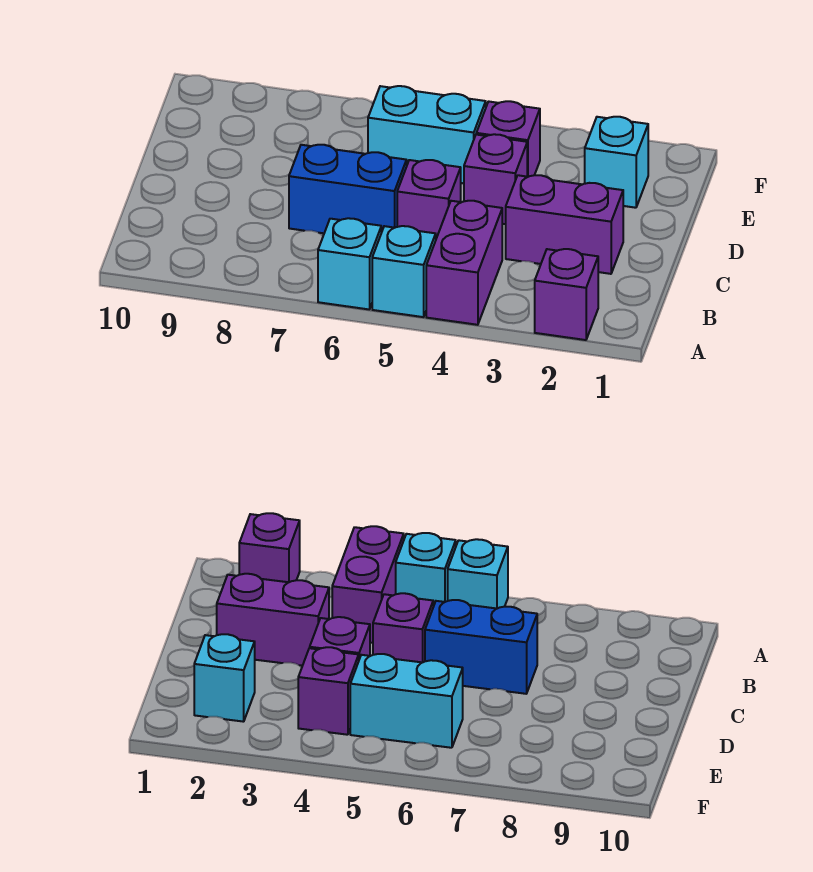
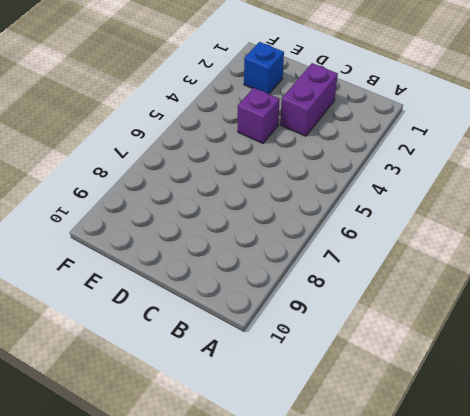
blue 1x1 brick [244,42,284,94] -> cyan 1x1 brick [585,117,648,208]
none -> purple 1x1 brick [535,249,598,340]
none -> purple 1x2 brick [426,201,502,325]

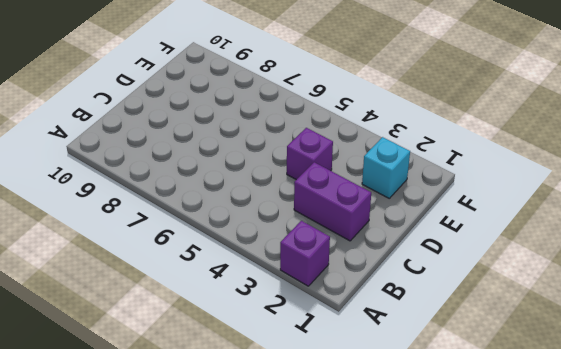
none -> purple 1x2 brick [426,201,502,325]
none -> cyan 1x1 brick [372,226,436,317]

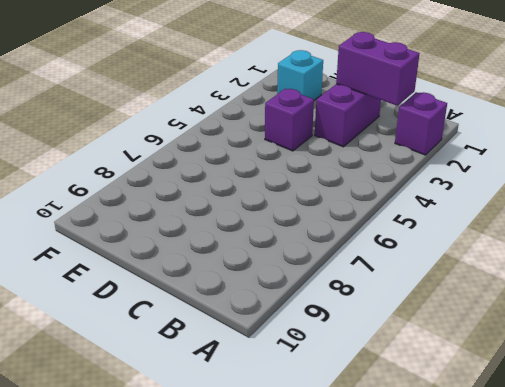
purple 1x2 brick [336,32,420,106] -> purple 1x2 brick moved to [426,201,502,325]
none -> cyan 1x1 brick [372,226,436,317]
none -> cyan 1x1 brick [318,218,381,309]

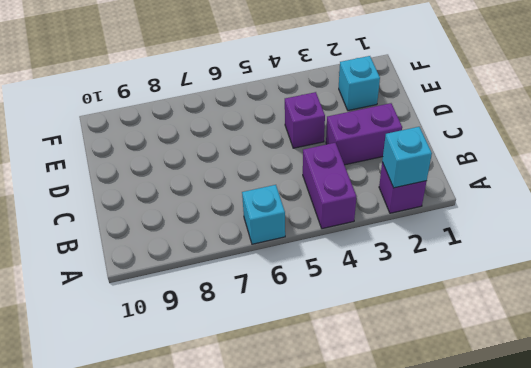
cyan 1x1 brick [382,127,432,188] -> cyan 1x1 brick moved to [372,226,436,317]
none -> purple 1x1 brick [397,160,461,238]
none -> blue 1x2 brick [289,145,407,233]

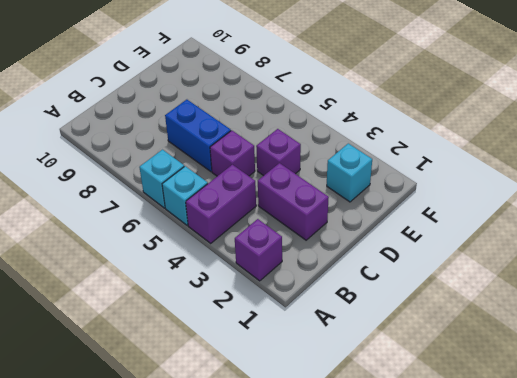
none -> purple 1x1 brick [476,101,540,177]
none -> cyan 1x2 brick [368,86,486,183]

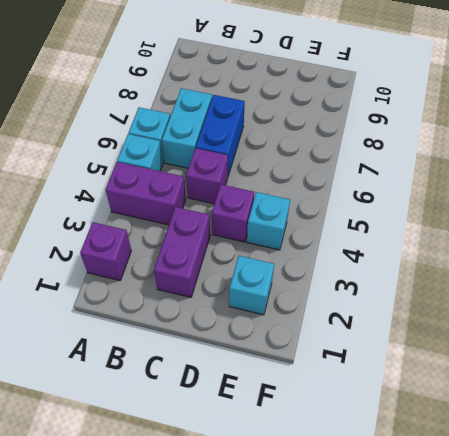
cyan 1x2 brick [162,88,212,168] -> cyan 1x2 brick moved to [368,86,486,183]
cyan 1x1 brick [247,192,290,250] -> purple 1x1 brick [476,101,540,177]

